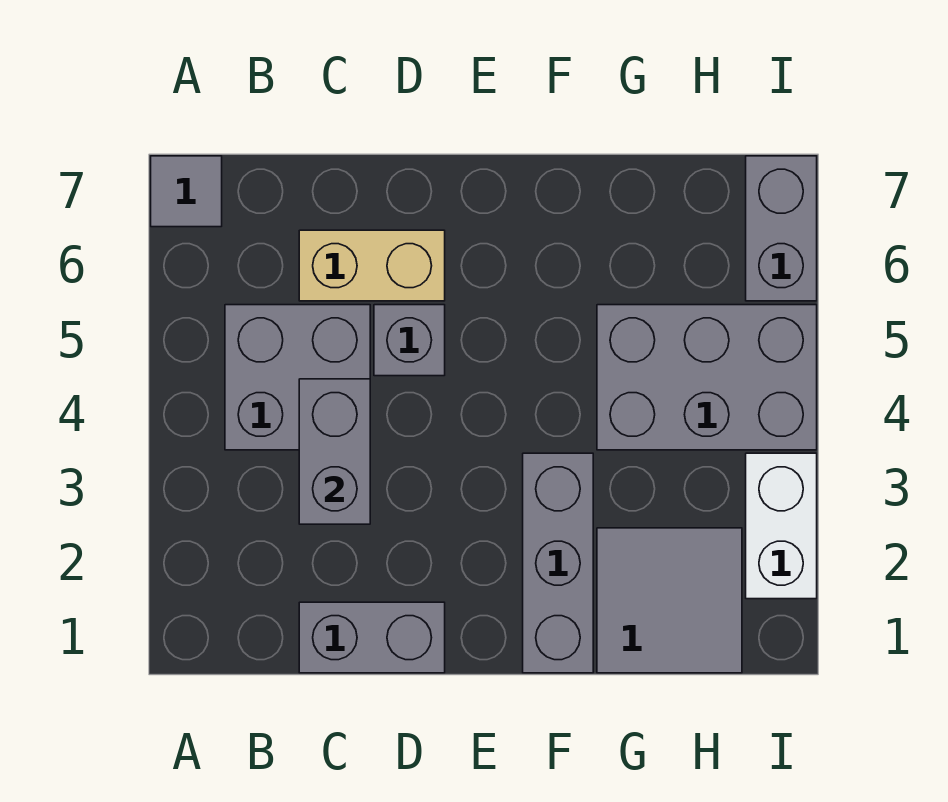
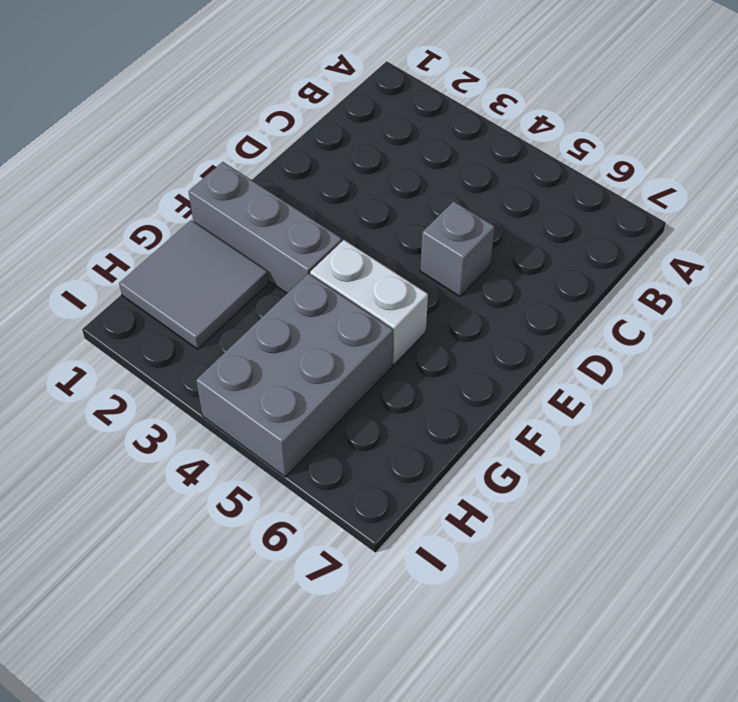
white 1x2 brick [310,240,428,365] -> white 1x2 brick moved to [746,453,817,599]
none -> grey 1x1 tile [151,156,222,227]
none -> grey 2x2 brick [225,305,370,450]

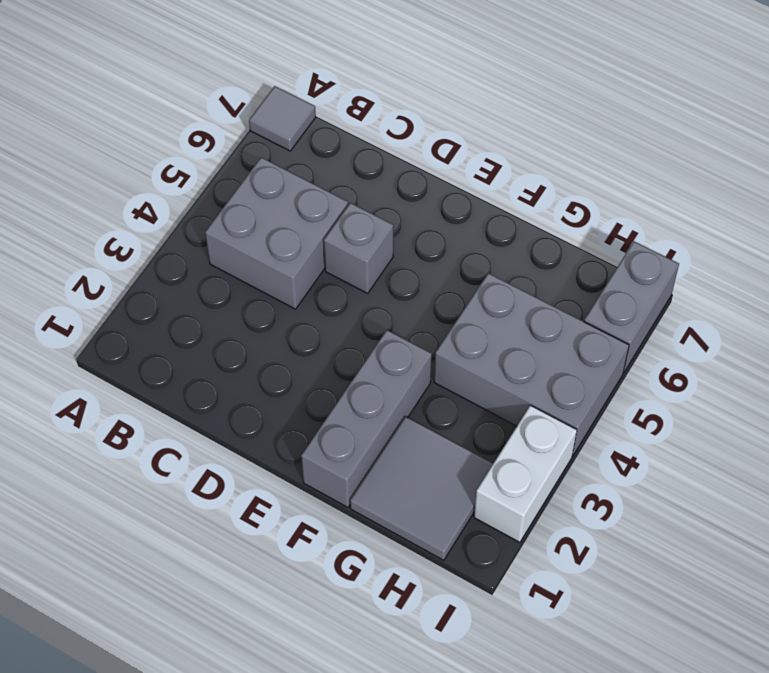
none -> grey 1x2 brick [299,602,445,673]
none -> tan 1x2 brick [299,230,445,301]

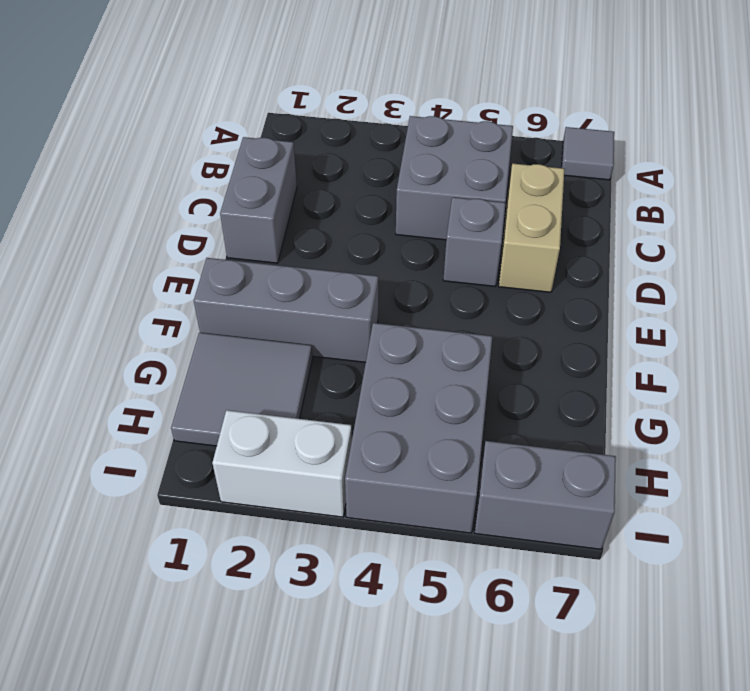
none -> grey 1x2 brick [299,379,370,524]

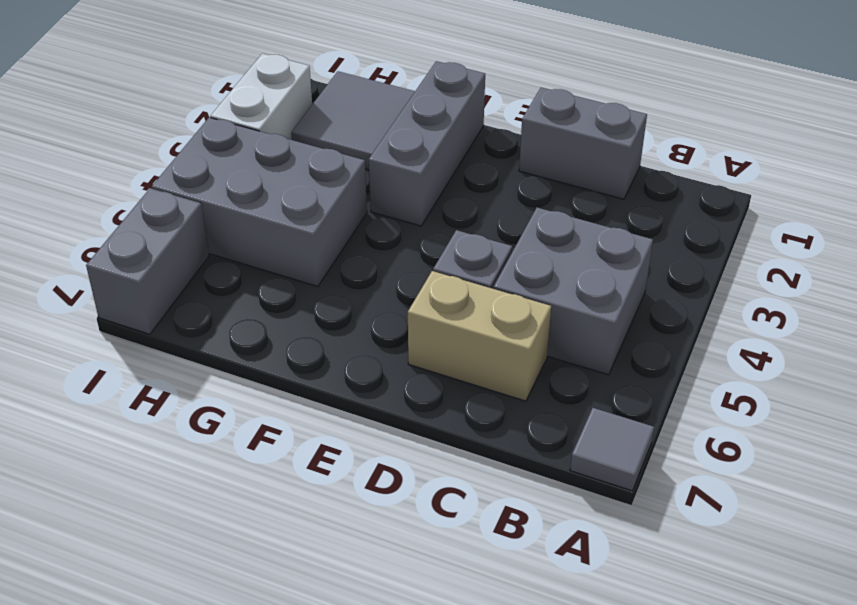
none -> grey 1x2 brick [299,379,370,524]

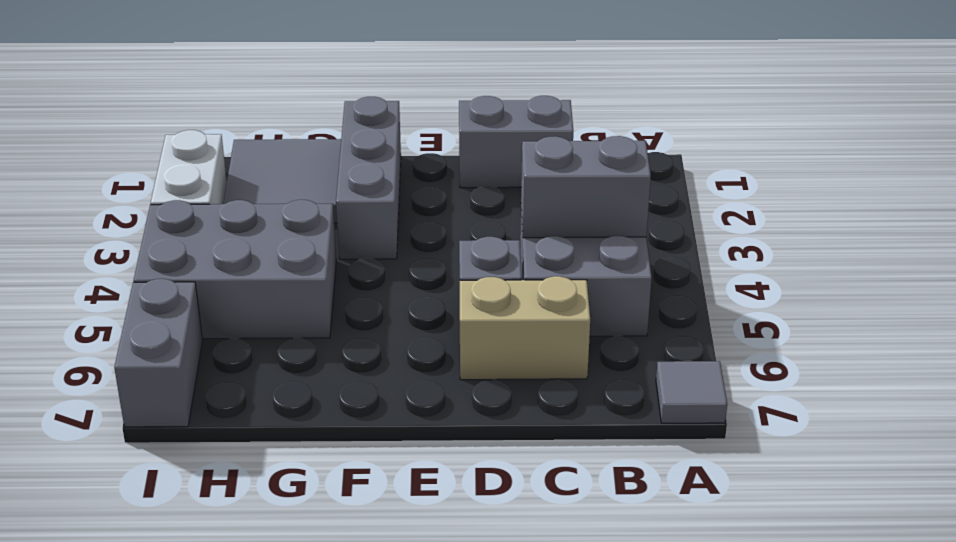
grey 1x2 brick [521,136,651,238] -> grey 1x2 brick turned to [299,379,370,524]

